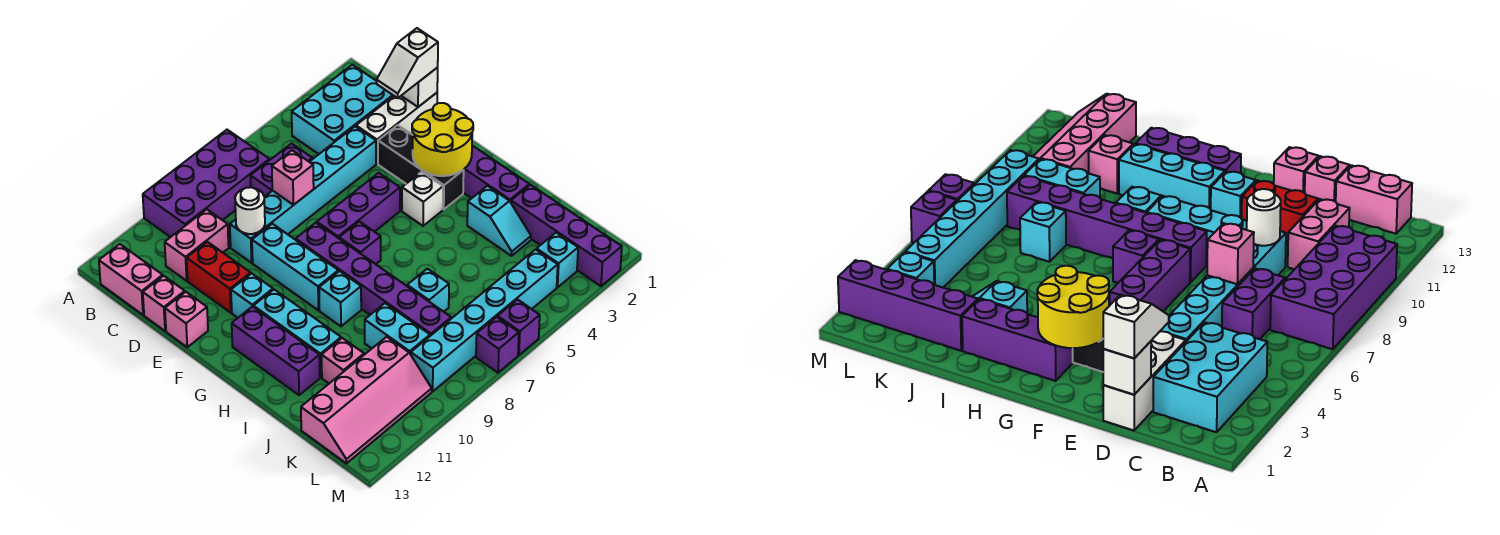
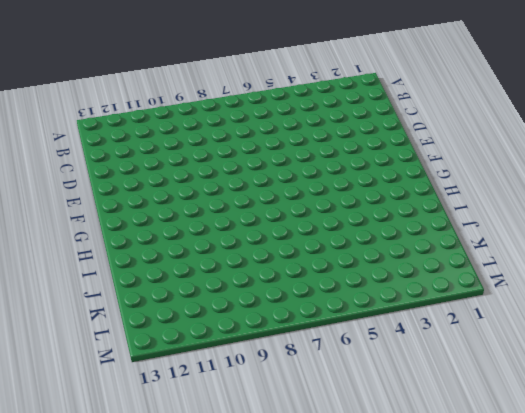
none -> purple 2x4 brick [143,130,270,237]
none -> cyan 2x3 brick [292,65,394,154]
none -> pink 1x2 brick [99,244,163,315]
none -> purple 1x2 brick [251,144,312,197]

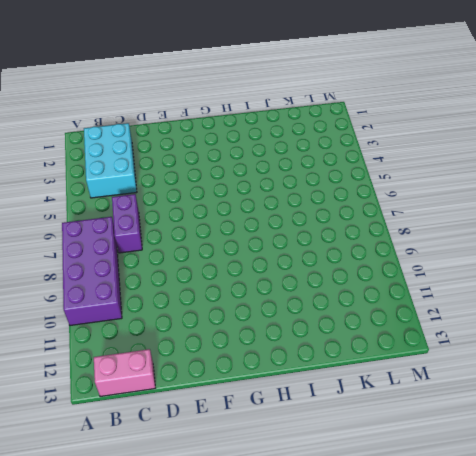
none -> pink 1x2 brick [165,209,229,281]
none -> white 1x3 brick [356,93,437,164]
none -> cyan 1x6 brick [230,126,376,263]
none -> red 1x2 brick [187,242,251,313]

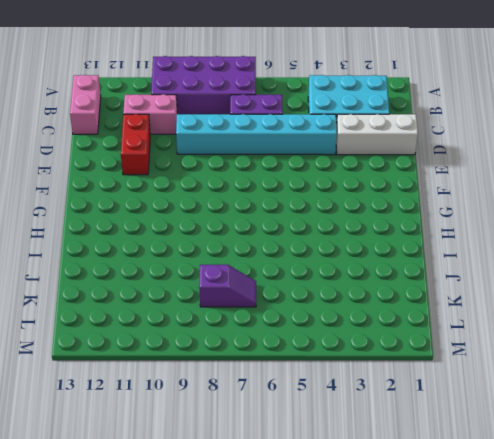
purple 1x2 slope [199,265,256,307] -> purple 1x6 brick [296,223,451,336]
none -> pink 1x1 brick [143,276,185,331]
none -> black 1x3 brick [378,125,464,209]
none -> cyan 1x3 brick [252,224,338,310]
none -> pink 1x1 brick [165,292,208,347]

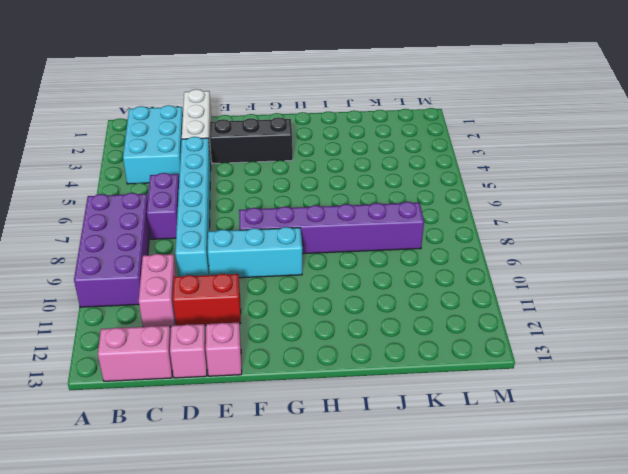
none -> purple 1x3 brick [317,173,400,238]
none -> cyan 1x1 brick [231,273,273,318]
none -> purple 1x3 brick [463,146,529,202]
none -> white 1x1 brick [402,172,443,226]

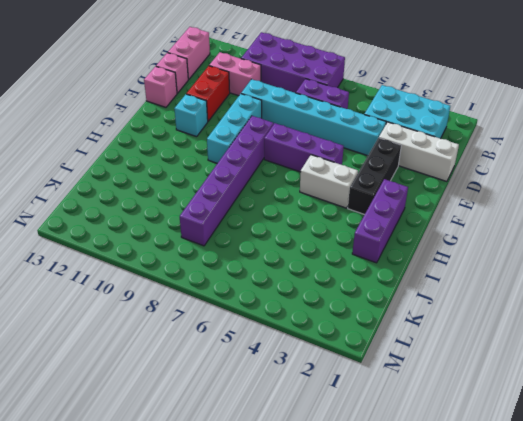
white 1x2 brick [300,155,358,208] -> white 1x1 brick [402,172,443,226]
none -> purple 1x1 brick [339,221,381,264]
none -> cyan 1x3 brick [253,290,341,377]
none -> purple 1x3 brick [232,307,320,395]
none -> cyan 1x1 brick [319,271,361,326]

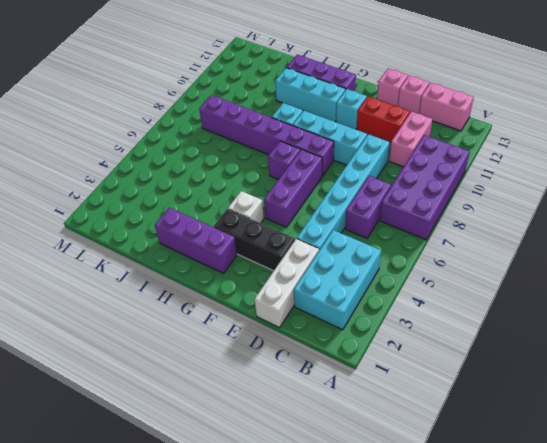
none -> cyan 1x2 slope [467,186,531,256]
none -> purple 1x4 brick [511,185,622,286]
none -> cyan 1x1 brick [407,269,449,312]
none -> cyan 1x2 brick [365,303,430,354]

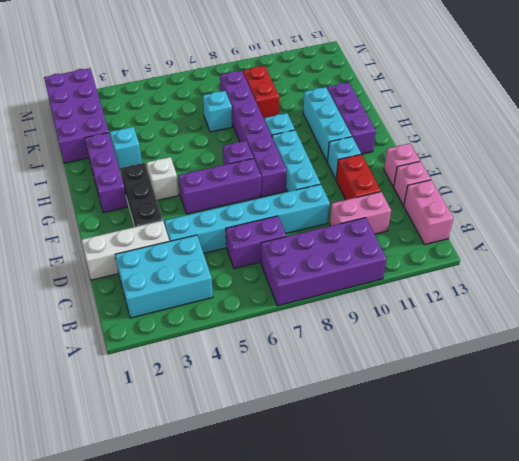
purple 2x4 brick [44,68,109,163] -> purple 1x4 brick [511,185,622,286]
red 1x2 brick [243,66,279,119] -> cyan 1x2 brick [365,303,430,354]
none -> pink 1x1 brick [322,338,364,383]
none -> pink 2x4 slope [301,337,432,463]
none -> cyan 1x1 brick [537,233,578,287]
none -> cyan 1x6 brick [411,249,558,392]

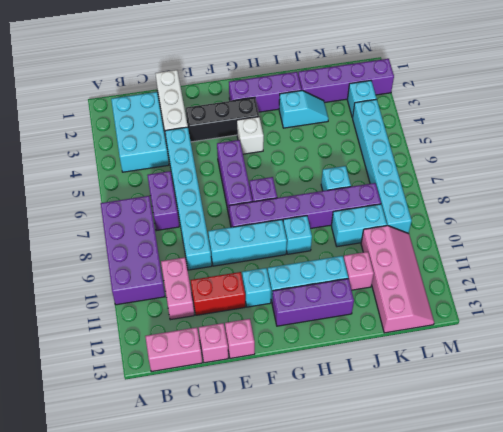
none -> purple 1x1 brick [498,300,540,355]
none -> purple 1x1 brick [476,317,519,373]
none -> white 1x1 brick [401,68,438,107]
none -> pink 1x1 brick [272,150,314,205]

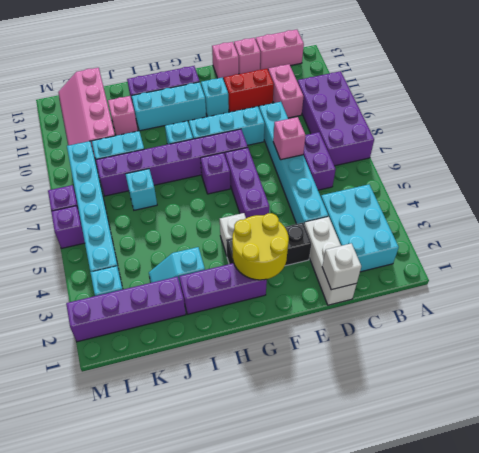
none -> white 1x1 round brick [235,187,265,234]
none -> white 1x2 slope [377,28,438,98]

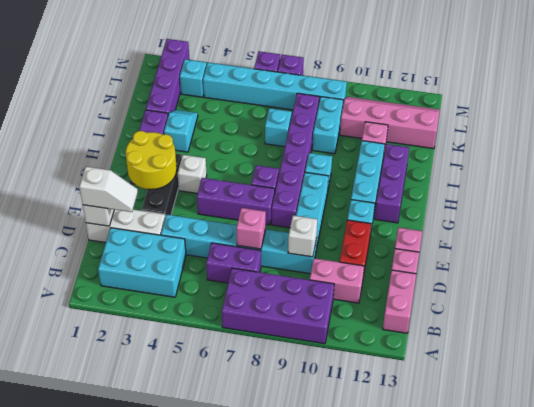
white 1x1 brick [288,216,317,257] -> white 1x1 round brick [235,187,265,234]

